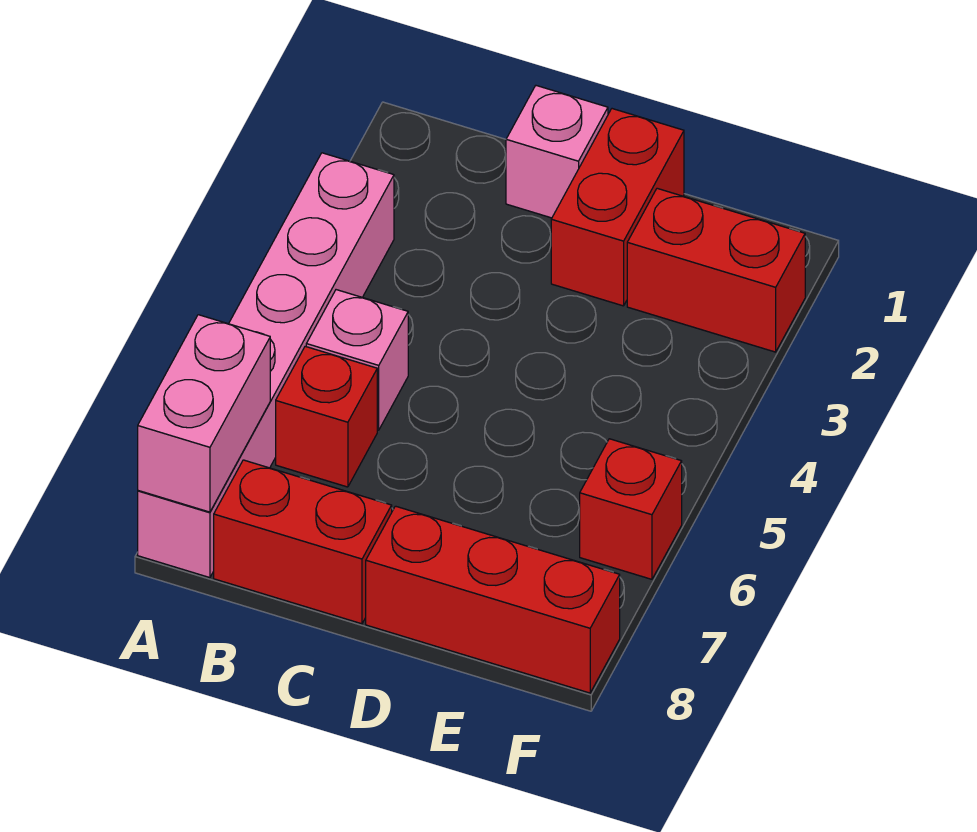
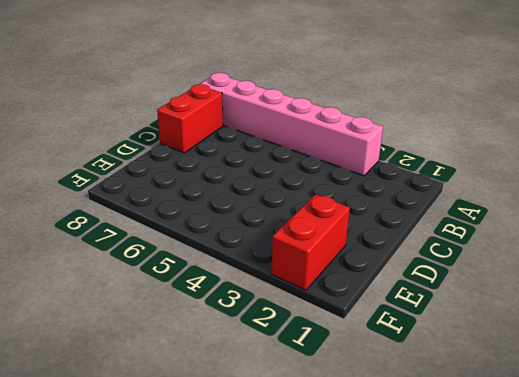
none -> pink 1x1 brick [306,290,408,430]
none -> red 1x1 brick [276,346,377,487]

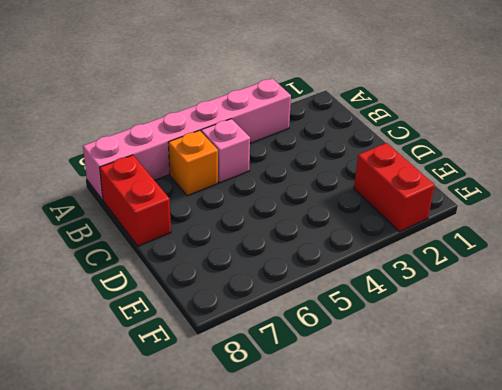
orange 1x1 brick [168,130,218,196] -> red 1x1 brick [276,346,377,487]
none -> pink 1x1 brick [506,86,608,218]
none -> red 1x2 brick [551,109,684,306]

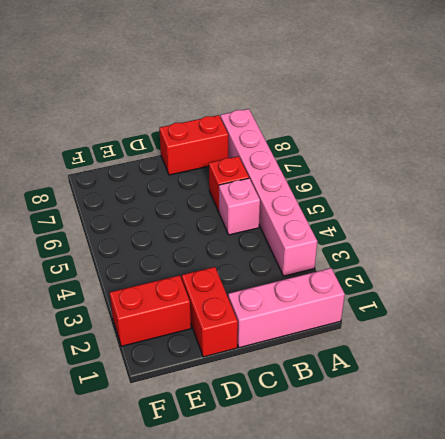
pink 1x3 brick [228,268,345,348] -> pink 1x1 brick [506,86,608,218]
none -> red 1x3 brick [366,506,620,693]
none -> red 1x1 brick [580,439,682,579]

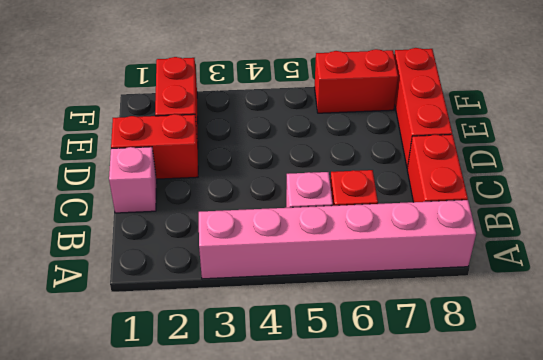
red 1x2 brick [314,49,398,113] -> red 1x1 brick [580,439,682,579]
none -> pink 1x2 brick [138,315,270,512]

